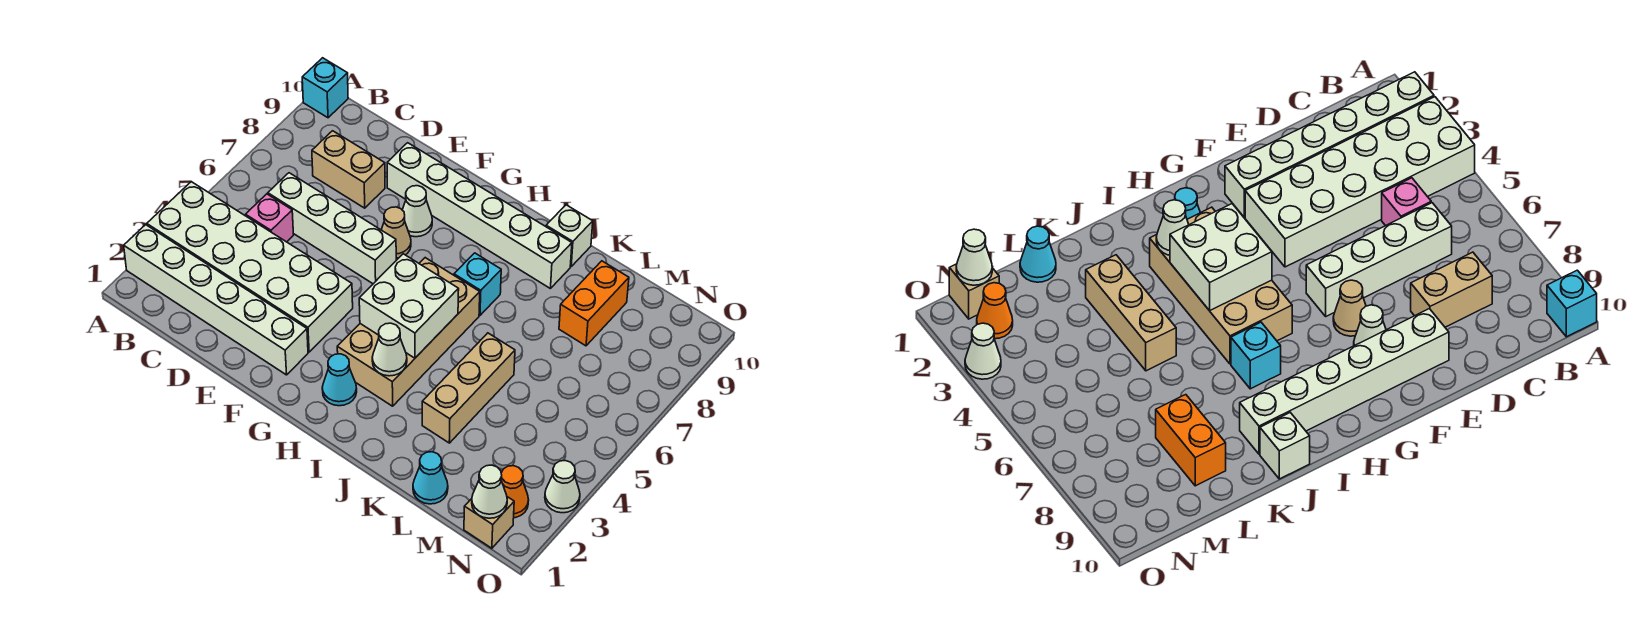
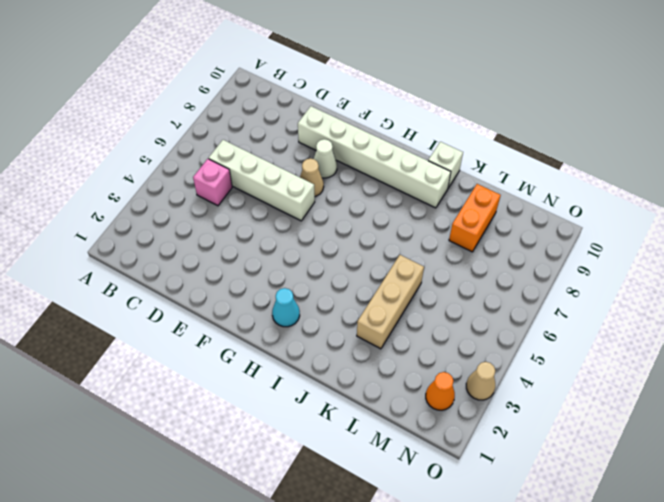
tan 1x1 cone [466,362,495,400] -> white 1x1 cone [545,461,580,513]
none -> white 1x6 brick [124,225,308,375]
none -> white 2x6 brick [147,182,353,352]
none -> cyan 1x1 brick [302,58,348,118]

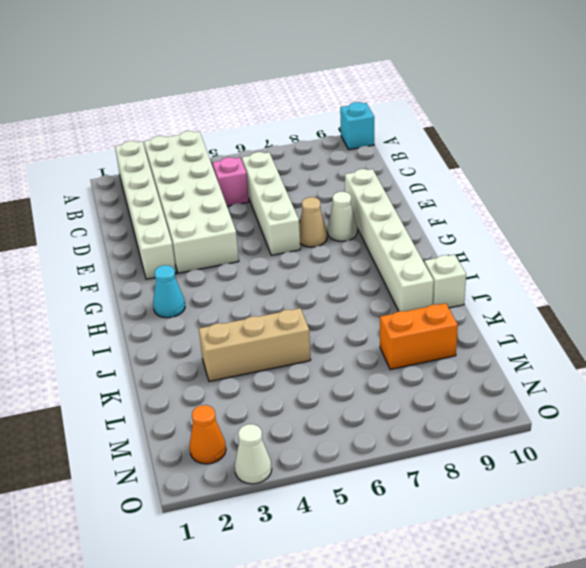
none -> tan 1x2 brick [312,131,385,208]
none -> tan 2x4 brick [337,258,480,406]
none -> cyan 1x1 brick [454,253,501,315]

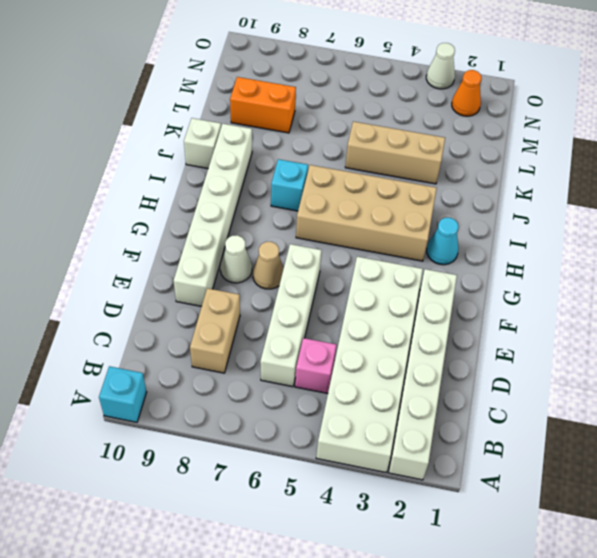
none -> cyan 1x1 cone [413,452,448,504]
none -> tan 1x1 brick [464,497,514,548]
none -> white 2x2 brick [359,254,459,358]

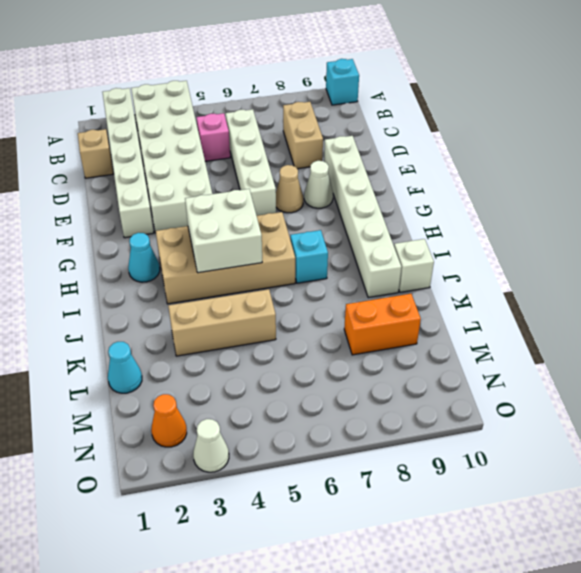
tan 1x1 brick [78,129,113,178] -> tan 1x1 brick moved to [464,497,514,548]
none -> white 1x1 cone [372,323,407,376]
none -> white 1x1 cone [472,465,507,518]

